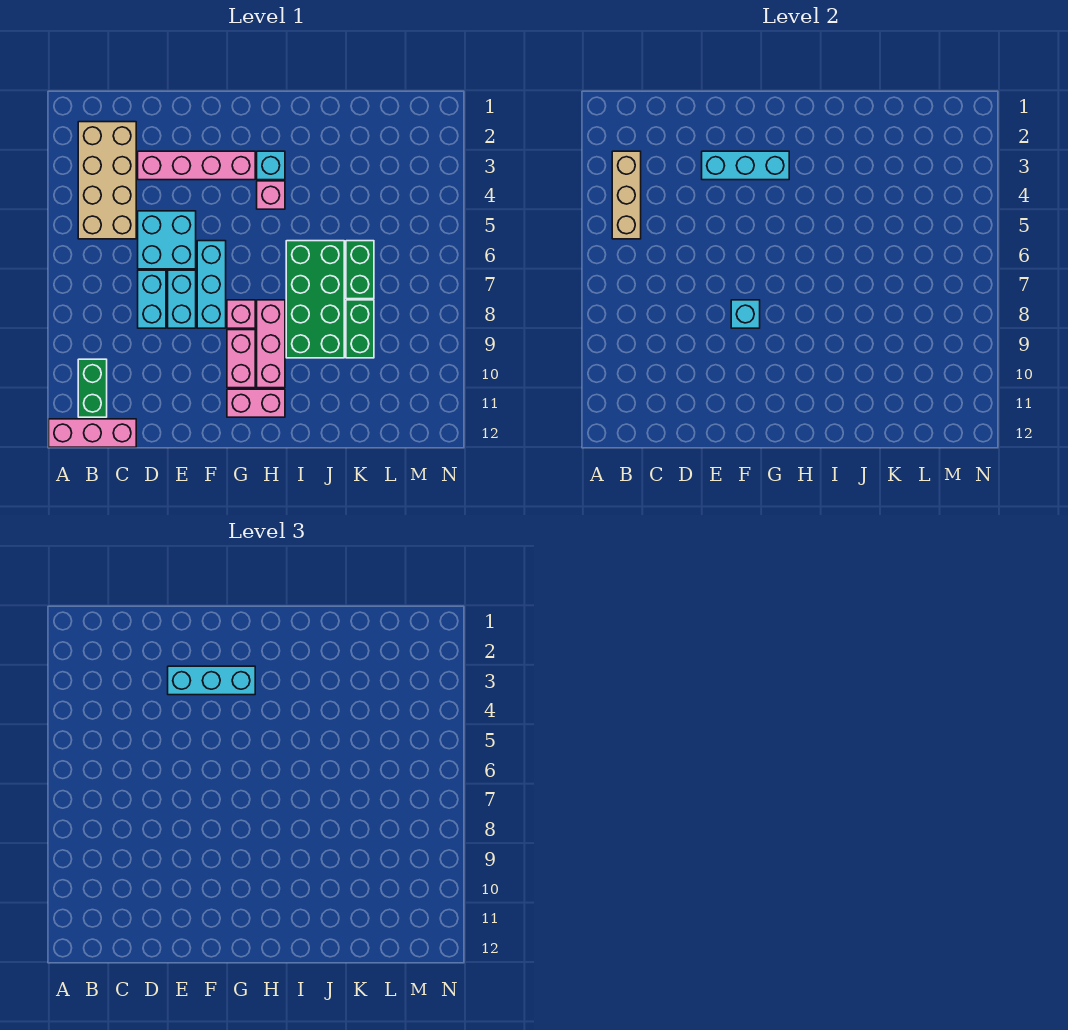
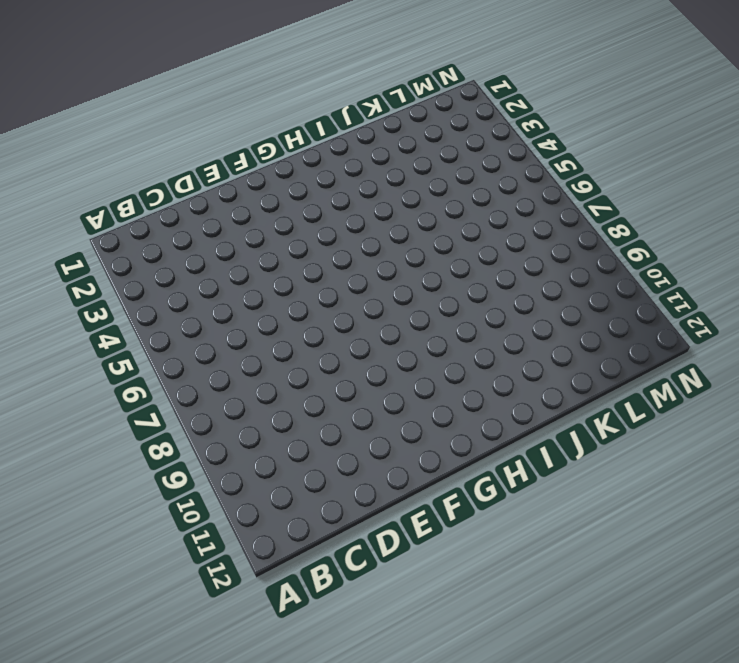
none -> pink 1x3 brick [49,419,136,447]
none -> tan 2x4 brick [78,122,136,239]
none -> green 1x2 brick [78,359,107,417]

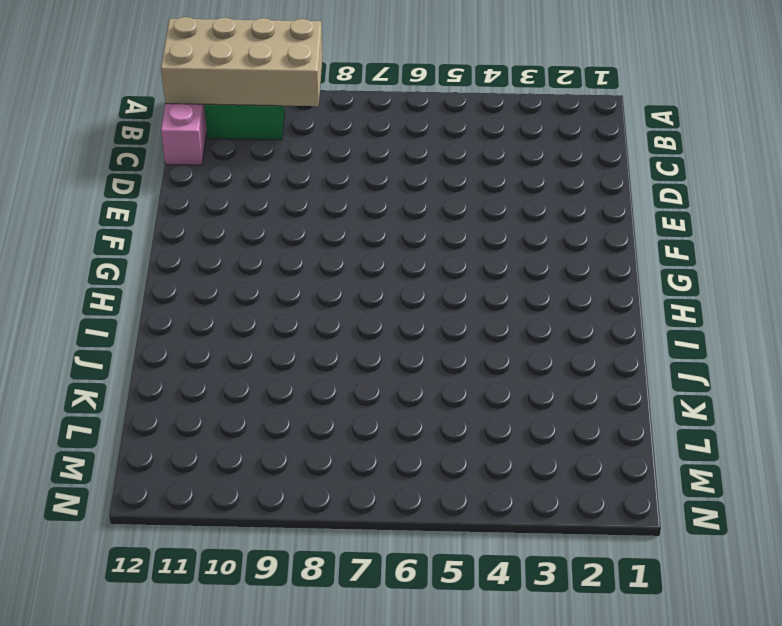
tan 2x4 brick [161,17,323,106] -> tan 2x4 brick moved to [78,122,136,239]
none -> pink 1x4 brick [138,151,255,180]
none -> cyan 2x2 brick [138,211,196,269]
none -> cyan 1x2 brick [138,270,166,328]

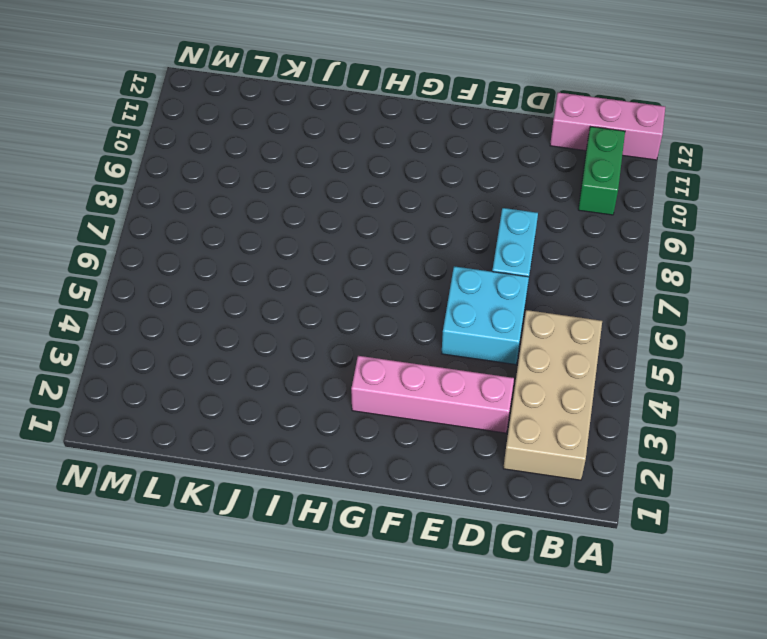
none -> cyan 1x2 brick [168,270,196,328]
none -> cyan 1x3 brick [197,241,226,328]
none -> pink 1x1 brick [227,300,255,328]

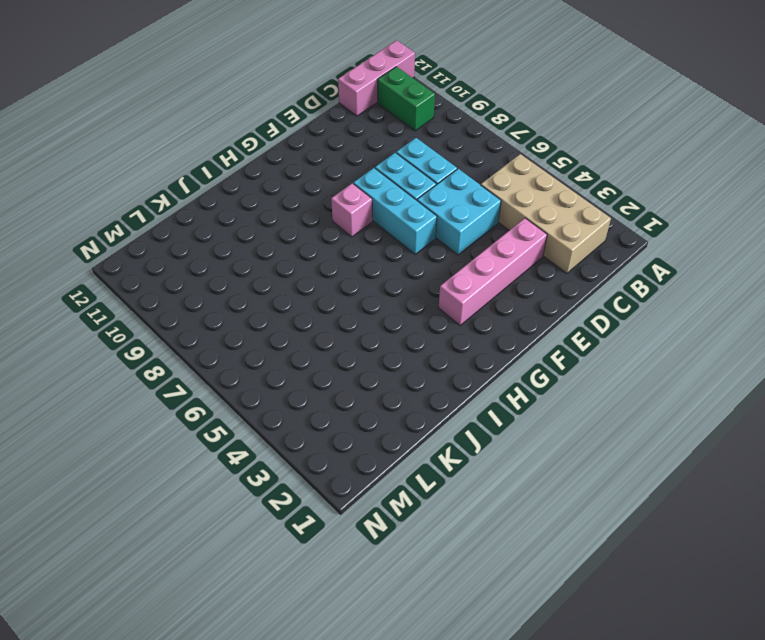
none -> pink 1x2 brick [227,330,255,388]
none -> pink 1x2 brick [227,389,285,417]
none -> cyan 1x1 brick [257,151,285,180]

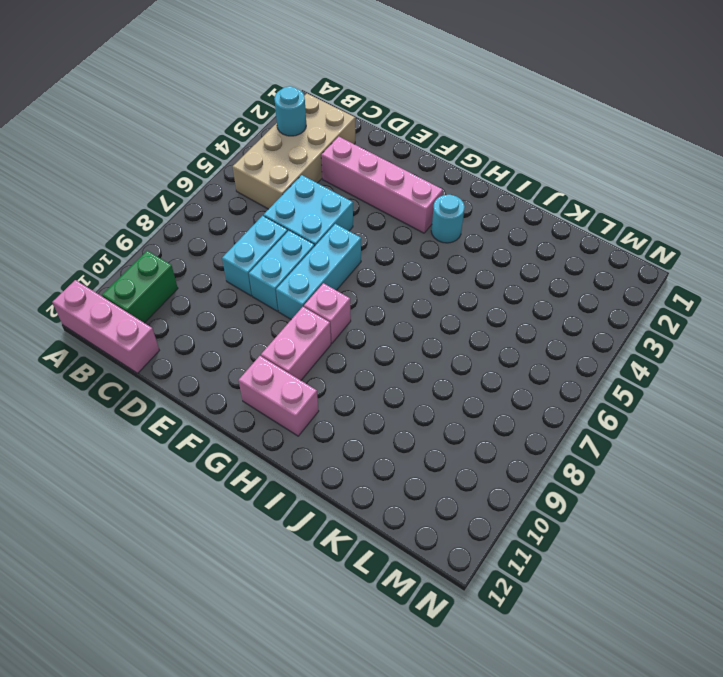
cyan 1x1 round brick [274,86,306,136] -> tan 1x3 brick [612,151,641,239]
cyan 1x1 round brick [431,195,465,243] -> cyan 1x1 brick [257,151,285,180]
none -> pink 1x1 brick [257,181,285,209]
none -> pink 1x3 brick [257,300,285,388]
none -> green 2x4 brick [286,241,344,358]

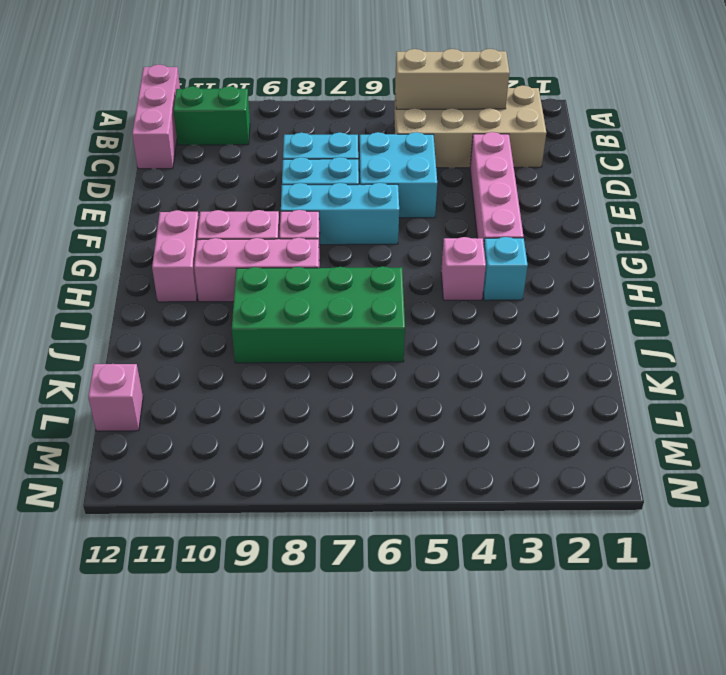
pink 1x1 brick [88,364,143,431] -> none
none -> green 1x2 brick [346,241,374,299]
none -> green 1x2 brick [346,300,374,358]
none -> cyan 1x3 brick [702,151,789,180]

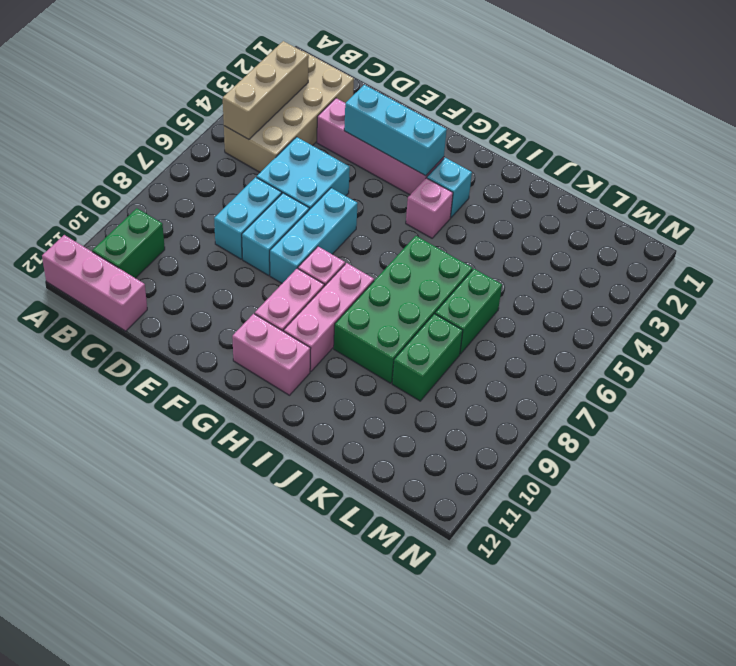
none -> cyan 1x1 brick [731,300,760,328]
none -> cyan 1x3 brick [168,666,255,695]

